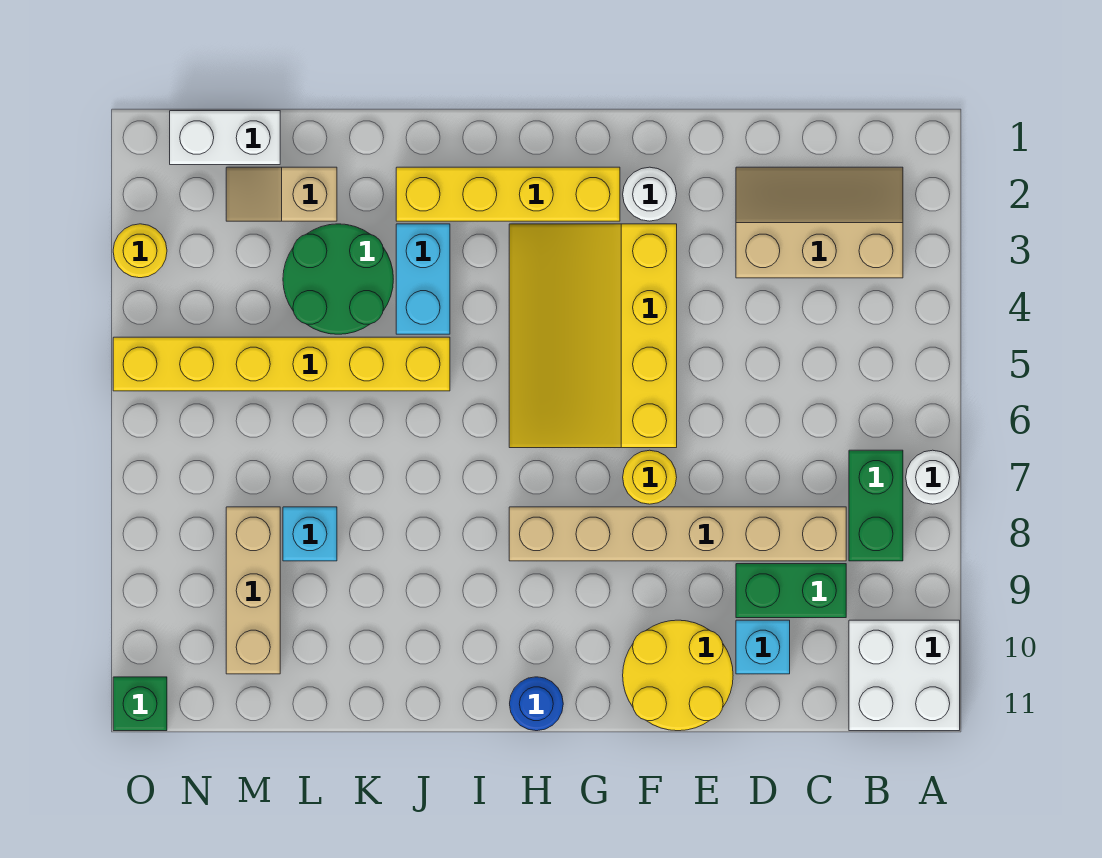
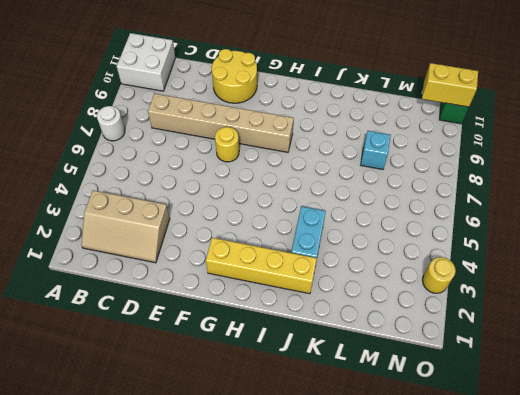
yellow 1x2 brick [422,63,478,107] -> none
none -> green 1x2 brick [849,450,903,561]
none -> green 1x2 brick [736,564,846,618]
none -> cyan 1x1 brick [736,620,790,674]

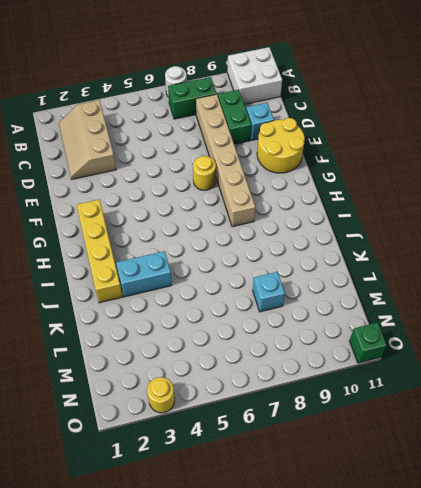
none -> white 1x1 round brick [623,167,677,221]
none -> yellow 3x4 slope [509,224,677,448]
none -> blue 1x1 round brick [510,677,563,731]

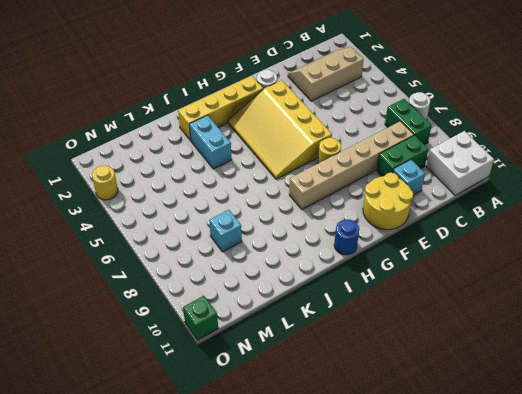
none -> yellow 1x6 brick [113,337,450,391]
none -> green 2x2 round brick [283,224,393,334]
none -> tan 1x2 slope [226,167,337,221]

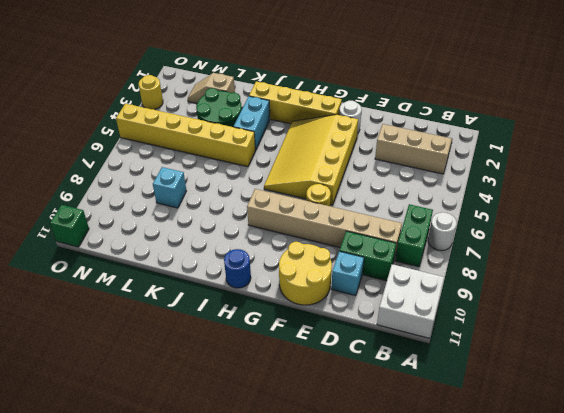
none -> white 1x2 brick [170,111,280,165]
none -> tan 1x3 brick [226,507,280,674]

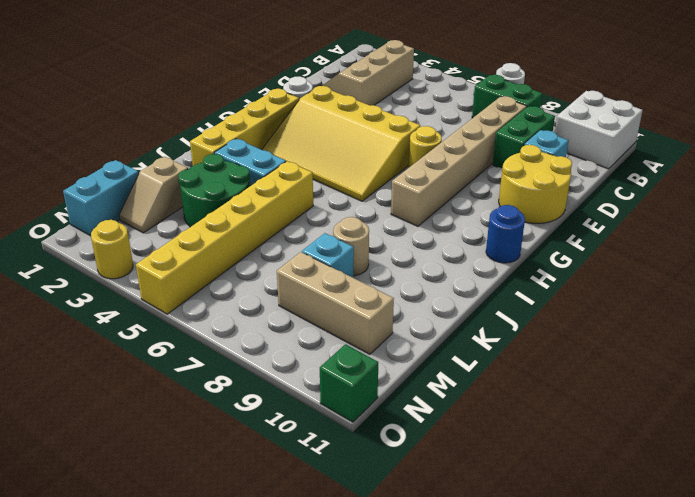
tan 1x1 round brick [333,217,369,276] -> none
cyan 1x2 brick [63,160,139,236] -> white 1x2 brick [170,111,280,165]

